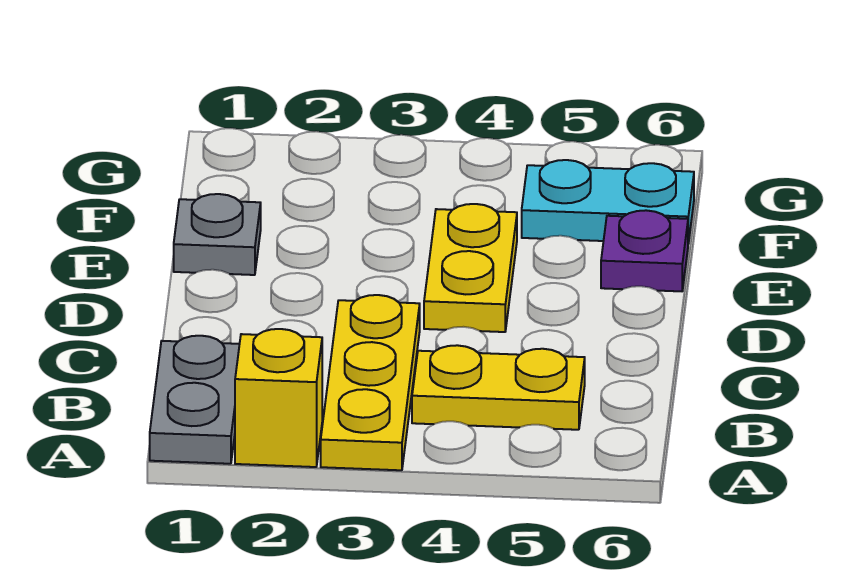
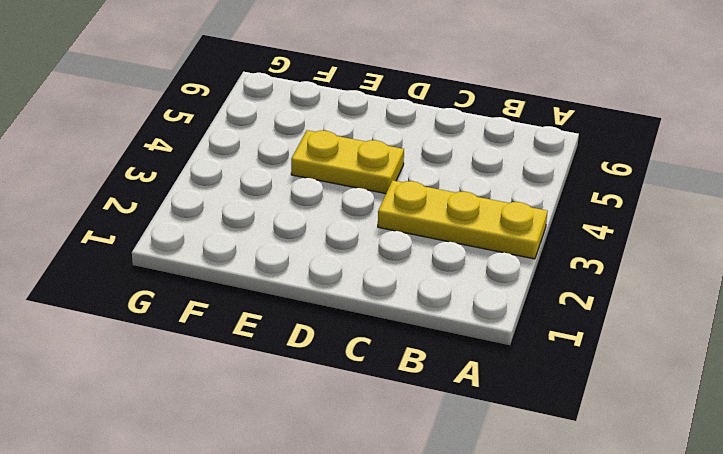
none -> grey 1x2 plate [150,336,240,464]
none -> yellow 1x1 brick [235,329,322,467]

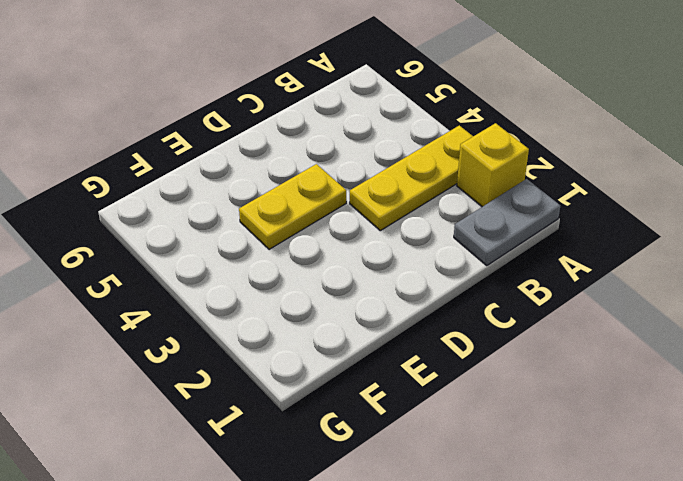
none -> yellow 1x2 plate [412,345,585,430]
none -> grey 1x1 plate [174,194,261,275]

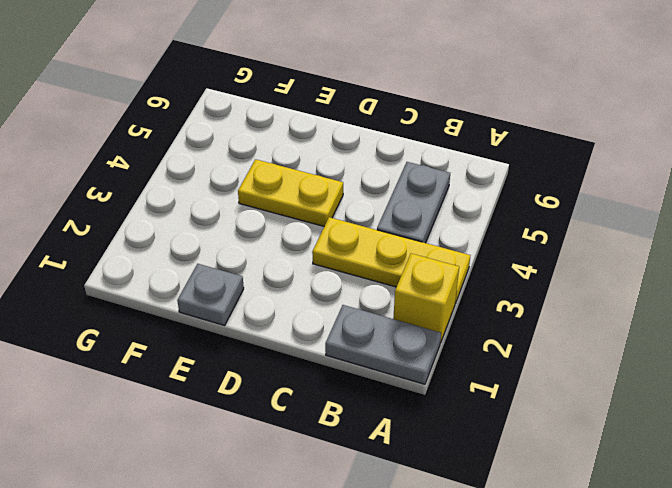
grey 1x2 plate [377,162,450,243] -> yellow 1x2 plate [412,345,585,430]
none -> purple 1x1 plate [601,210,688,291]
none -> cyan 1x2 plate [522,160,694,243]

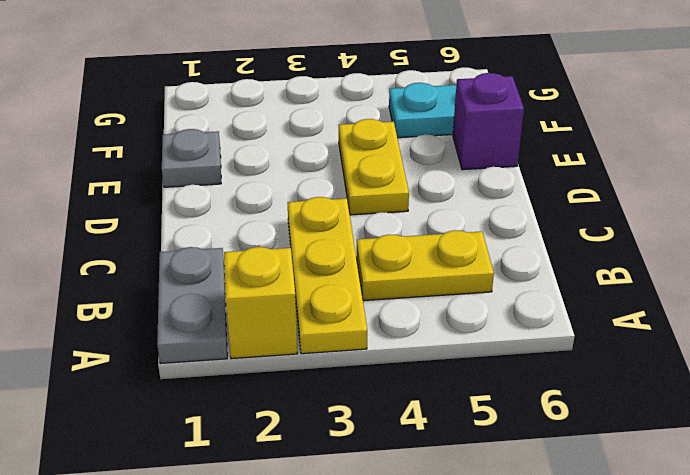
purple 1x1 brick [453,73,524,170] -> purple 1x1 plate [601,210,688,291]

